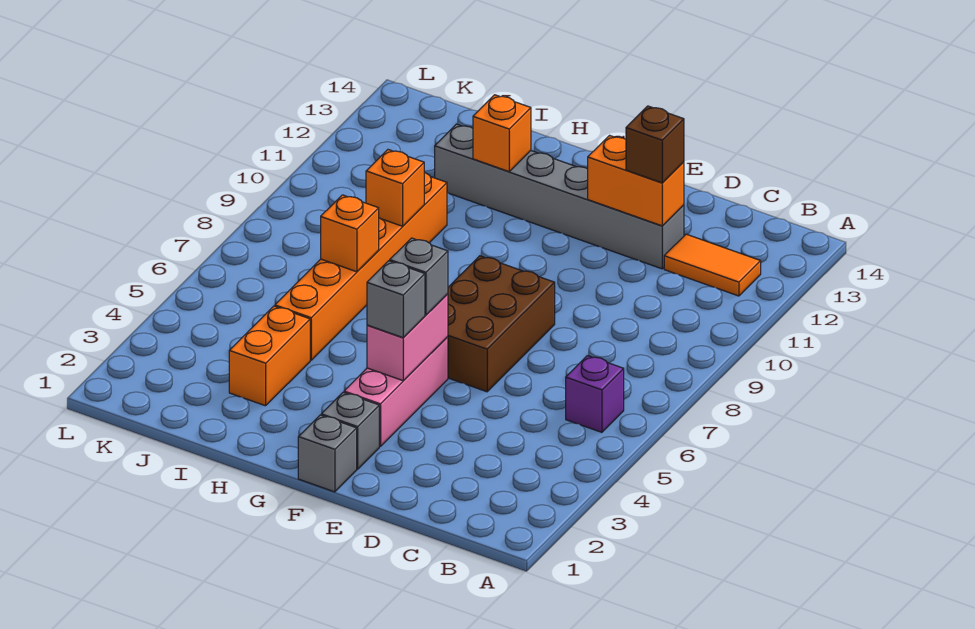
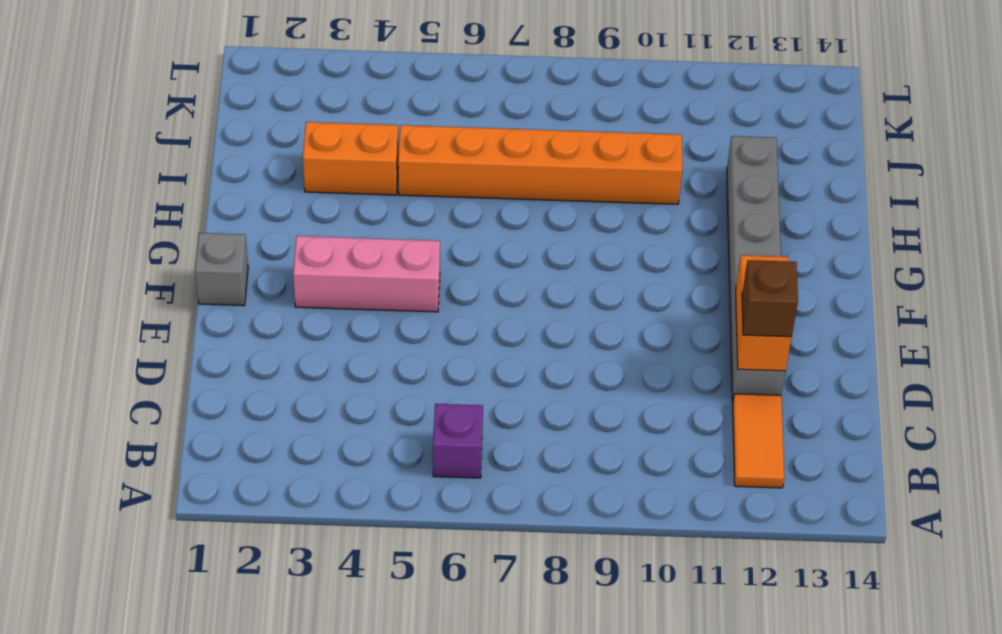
none -> brown 2x3 brick [448,256,555,392]
none -> grey 1x1 brick [321,392,379,469]
none -> pink 1x2 brick [367,294,448,381]

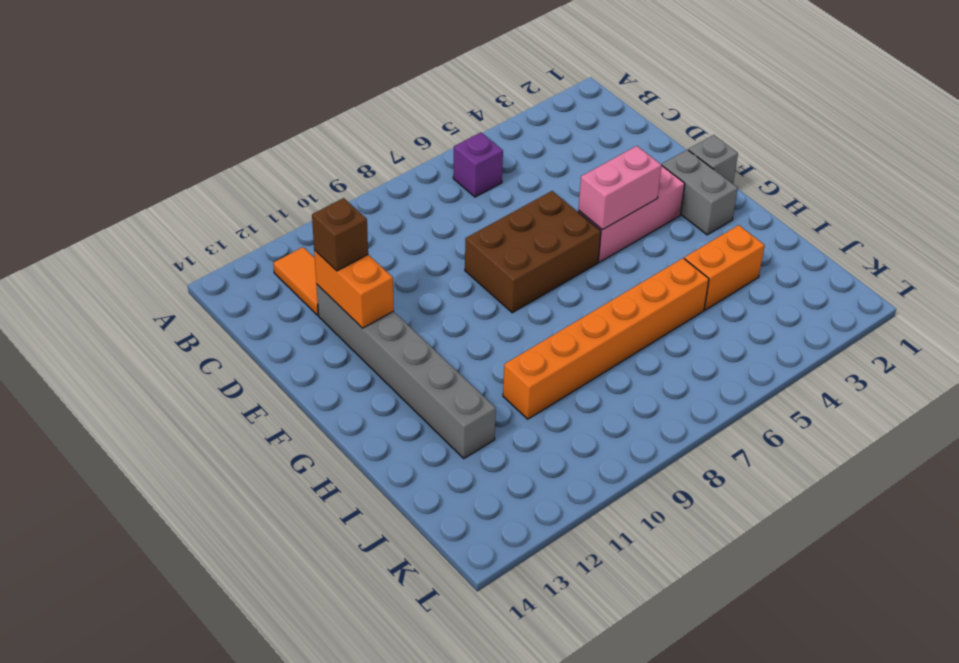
grey 1x2 brick [662,150,738,235] -> grey 1x1 brick [321,392,379,469]
none -> orange 1x1 brick [473,95,531,172]
none -> orange 1x1 brick [321,195,379,272]
none -> orange 1x1 brick [366,150,424,226]

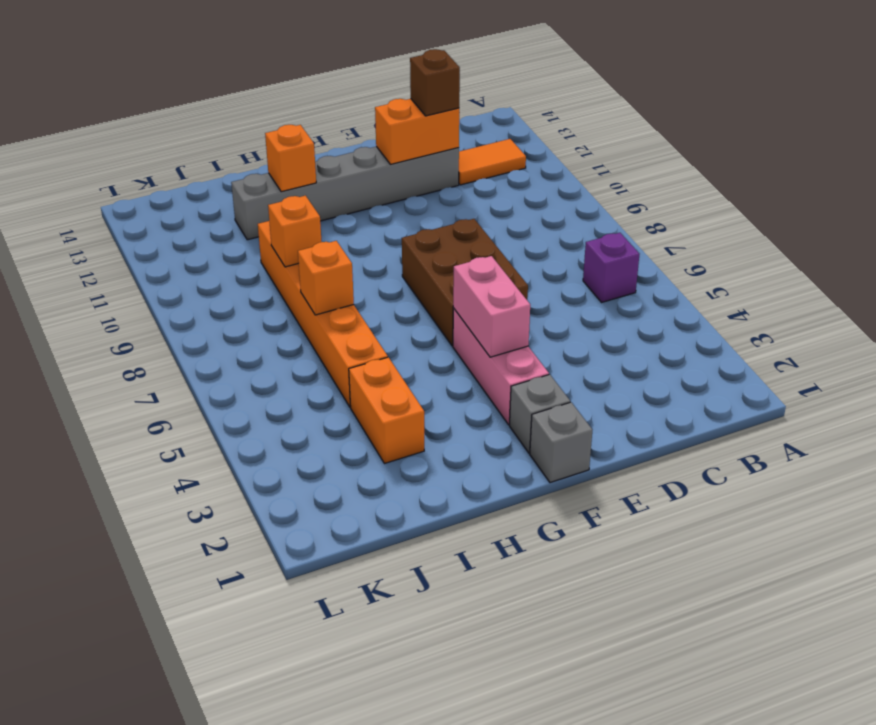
none -> grey 1x1 brick [367,261,425,338]
none -> grey 1x1 brick [390,238,448,315]

